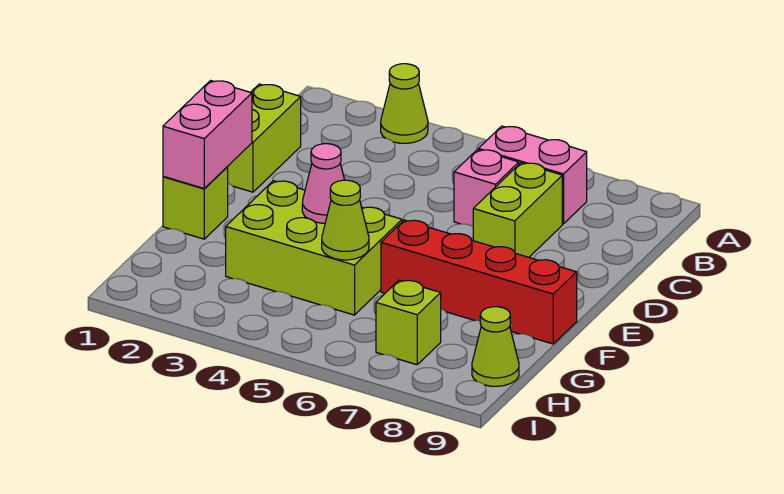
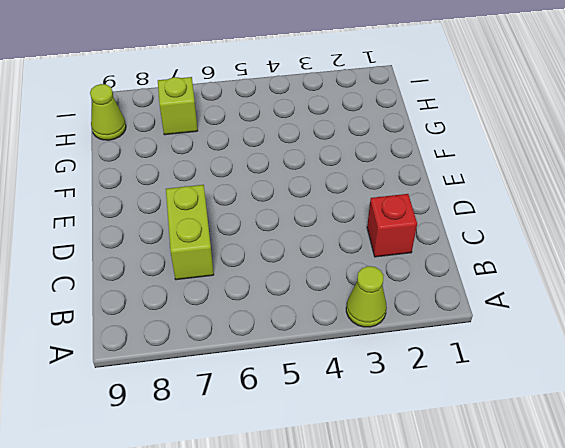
red 1x1 brick [367,194,417,257] -> none
none -> pink 1x2 brick [478,126,587,224]
none -> lime 1x2 brick [227,84,301,192]
none -> pink 1x1 brick [454,150,519,226]

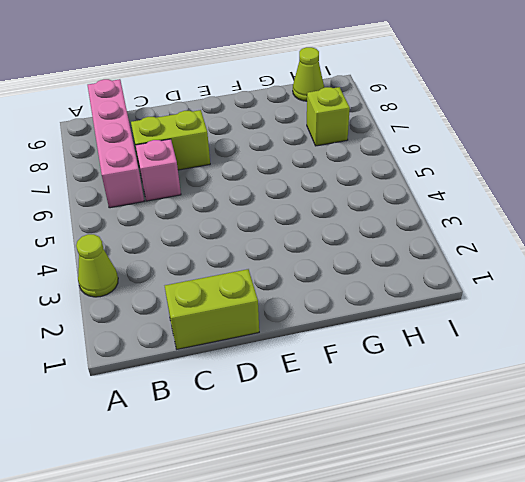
pink 1x4 brick [88,79,144,208] -> pink 1x2 brick [478,126,587,224]
none -> lime 1x1 brick [163,167,228,239]
none -> lime 2x3 brick [226,181,402,315]
none -> red 1x4 brick [381,220,577,344]

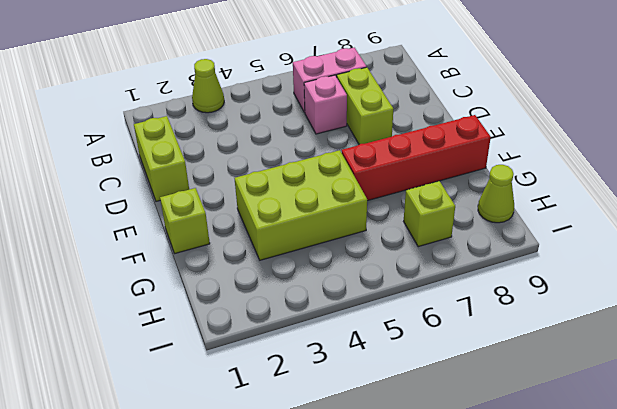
none -> pink 1x2 brick [163,81,252,189]
none -> pink 1x1 cone [302,144,344,223]
none -> lime 1x1 cone [322,180,369,260]

